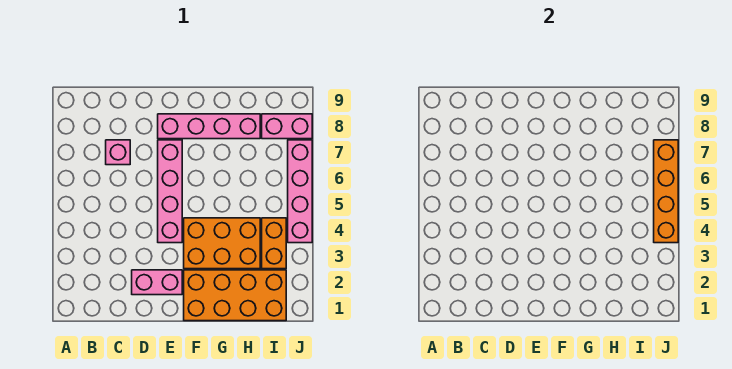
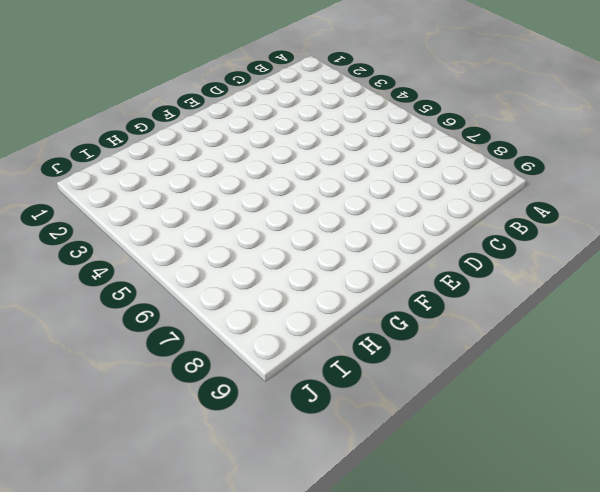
none -> pink 1x1 brick [106,140,130,165]
none -> pink 1x2 brick [132,270,182,295]

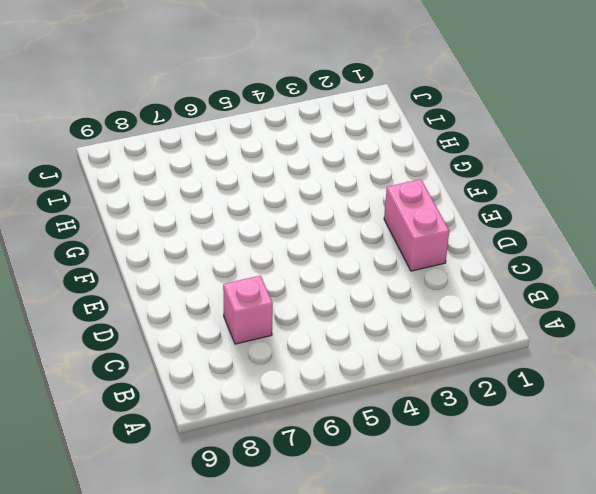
none -> pink 1x4 brick [158,140,182,243]
none -> pink 1x4 brick [158,114,260,139]

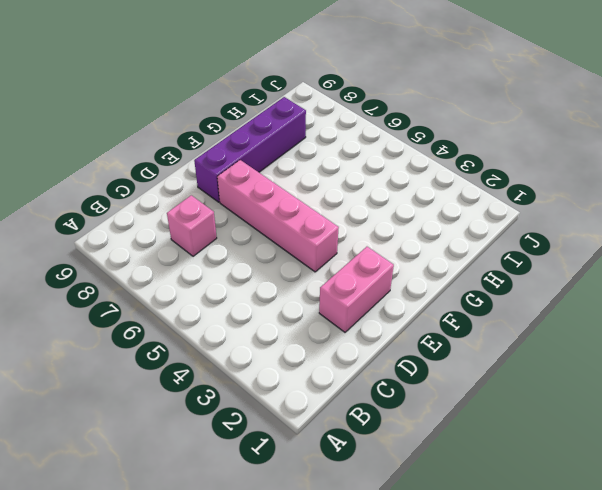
purple 1x4 brick [194,97,306,202] -> pink 1x4 brick [158,114,260,139]
none -> orange 2x4 brick [184,270,286,321]
none -> orange 2x3 brick [184,218,260,269]

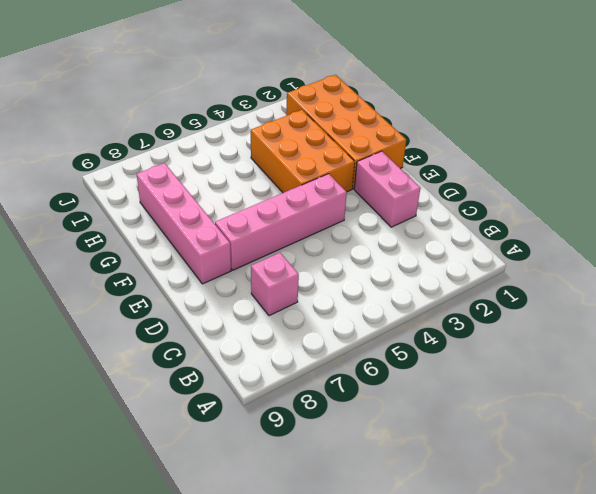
none -> orange 1x2 brick [262,218,286,269]
none -> pink 1x2 brick [262,114,312,139]

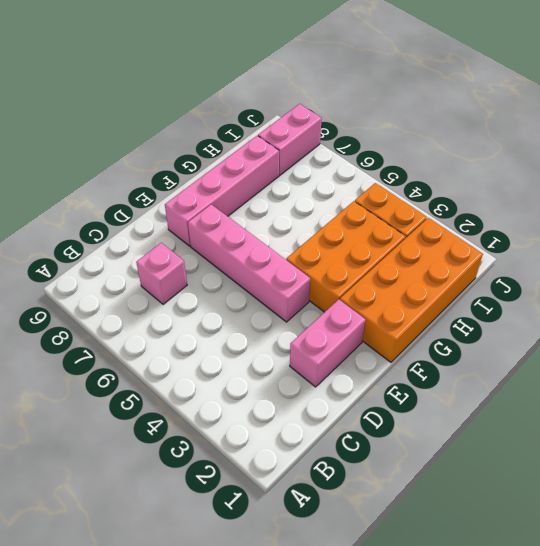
none -> pink 1x4 brick [288,140,312,243]
none -> orange 1x4 brick [654,140,678,243]

